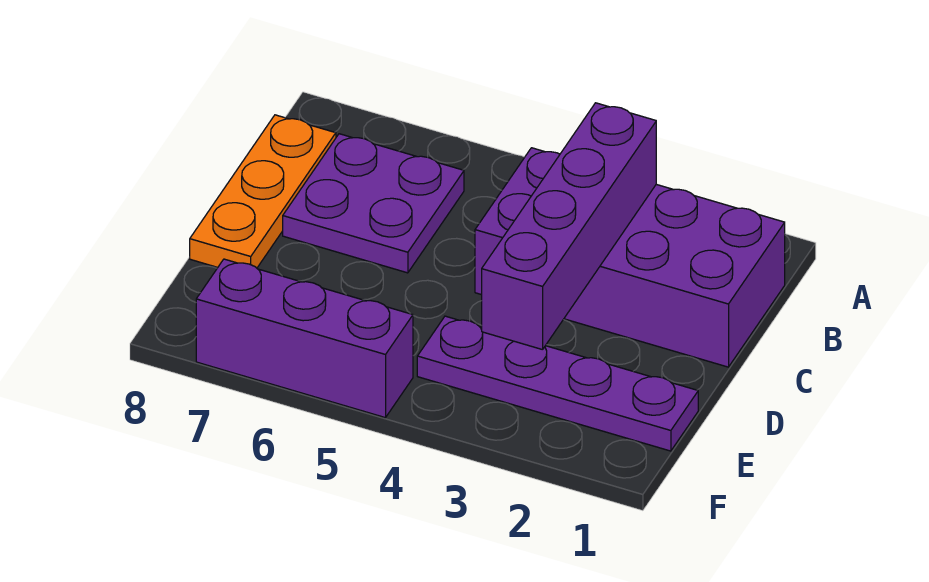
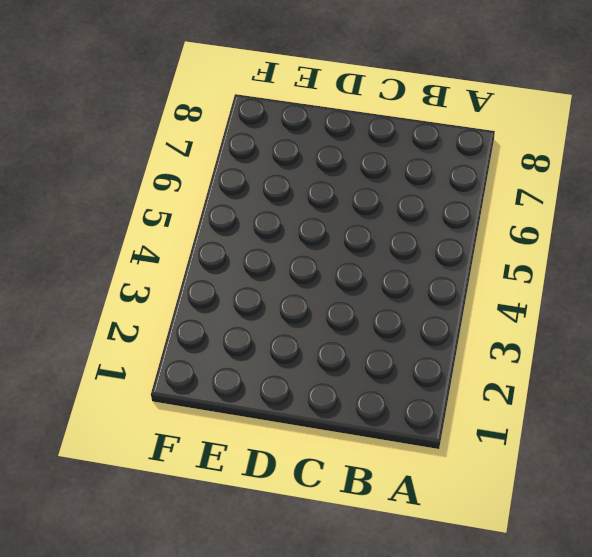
none -> purple 2x4 brick [475,148,785,367]
none -> purple 2x2 plate [283,134,464,273]

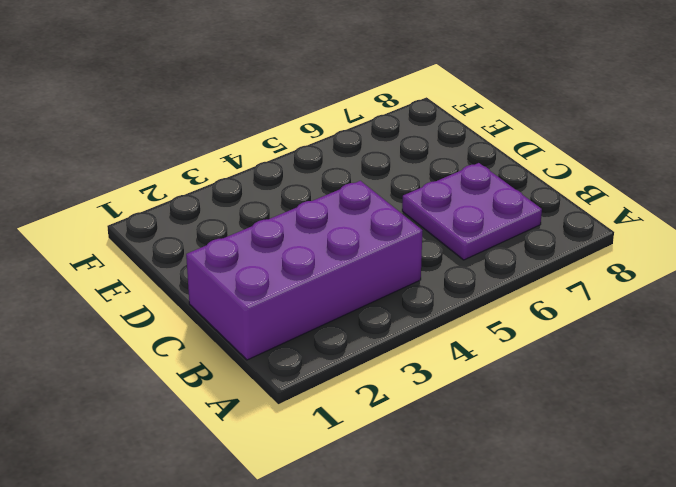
none -> orange 1x3 plate [190,115,336,268]
none -> purple 1x4 plate [417,316,698,451]

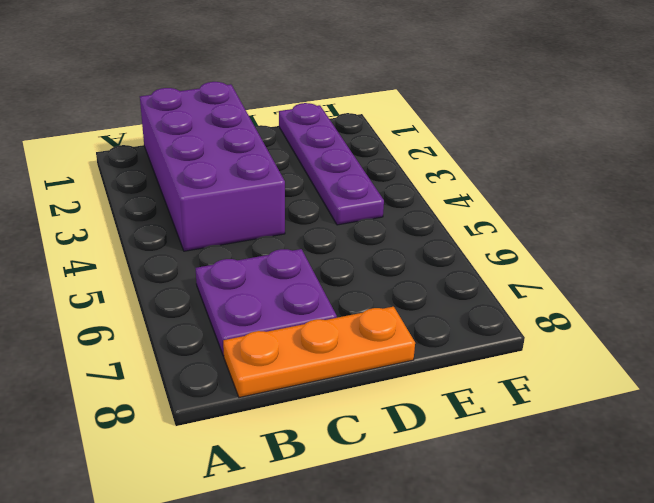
none -> purple 1x3 brick [196,259,413,418]
none -> purple 1x4 brick [482,103,656,350]

